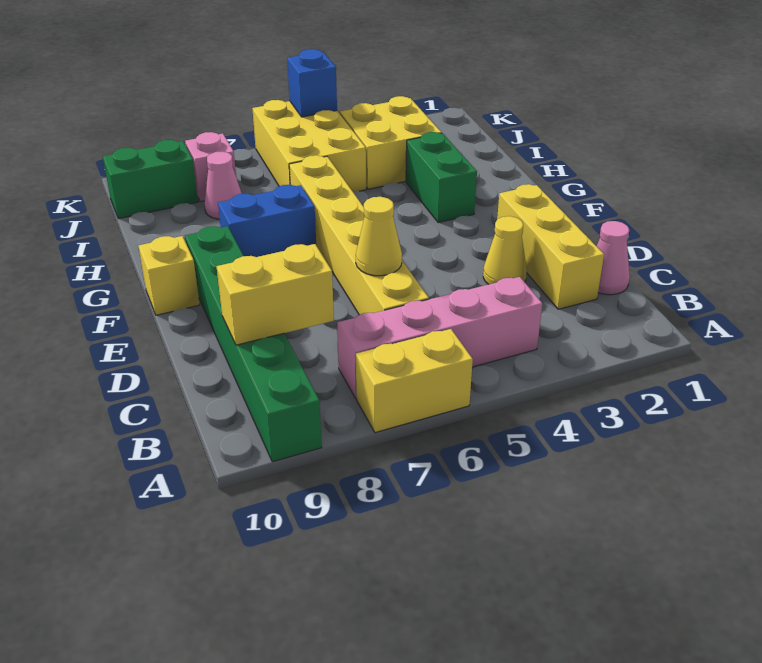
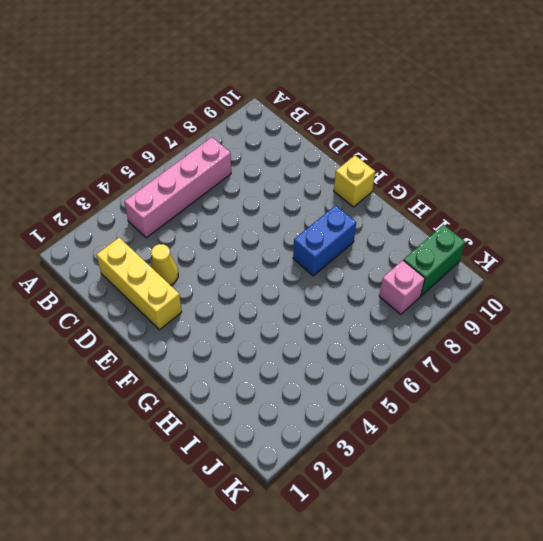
none -> yellow 1x2 brick [356,329,473,433]
none -> green 1x6 brick [185,226,322,462]
none -> pink 1x1 cone [597,221,630,295]

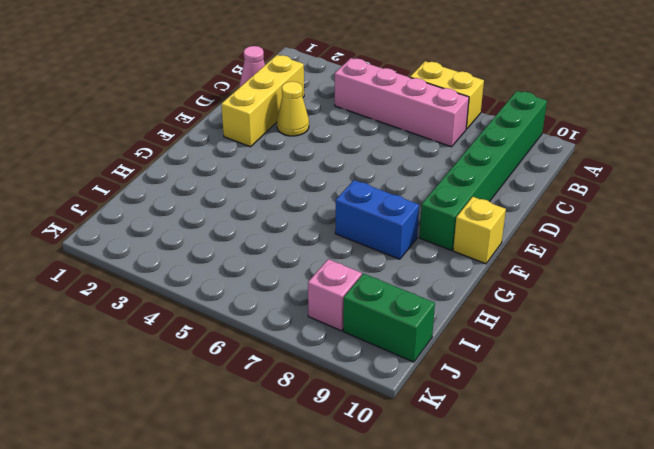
none -> yellow 1x6 brick [289,155,429,315]
none -> green 1x2 brick [406,132,477,223]
none -> yellow 2x2 brick [340,96,442,189]

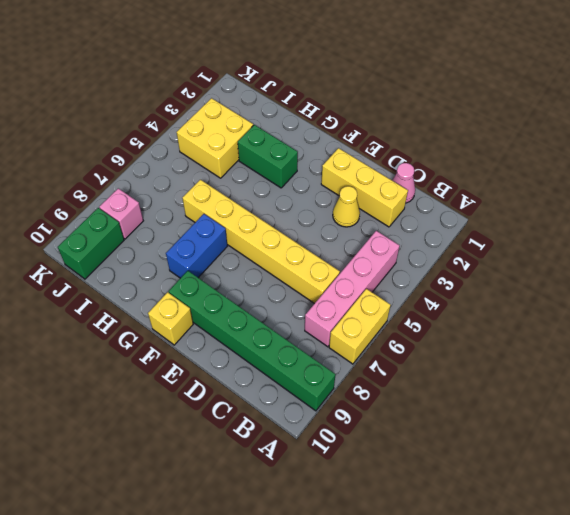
none -> yellow 2x3 brick [252,100,366,191]
none -> pink 1x1 cone [204,151,242,219]
none -> yellow 1x2 brick [216,244,334,345]

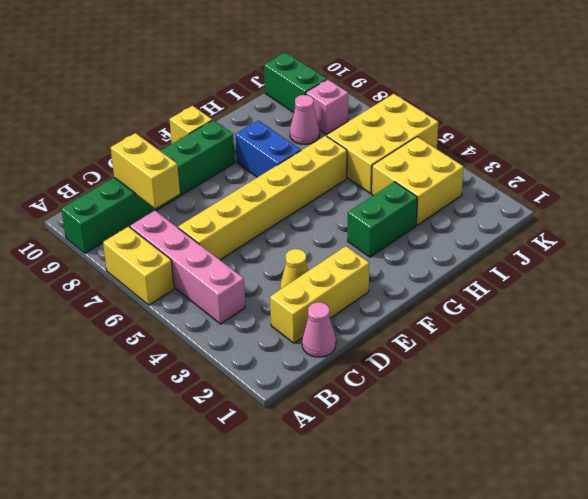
none -> yellow 1x1 cone [356,197,402,276]
none -> blue 1x1 brick [287,49,337,117]

